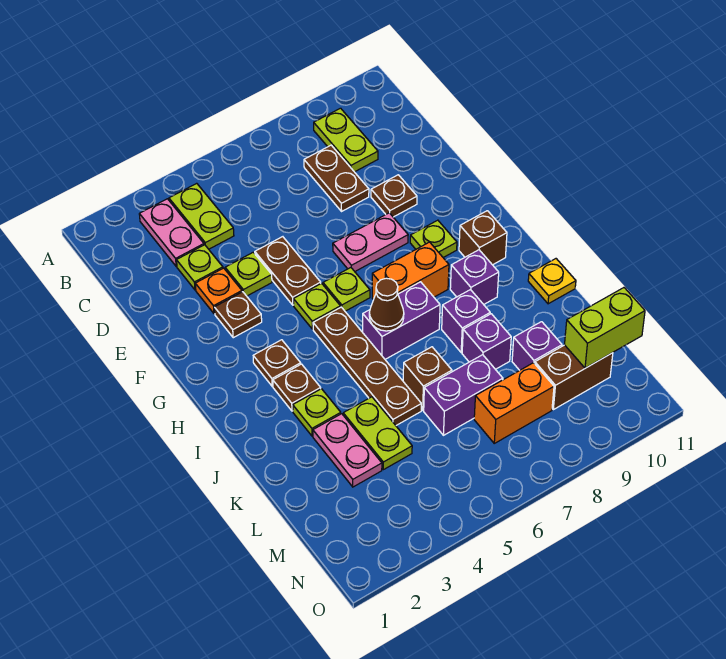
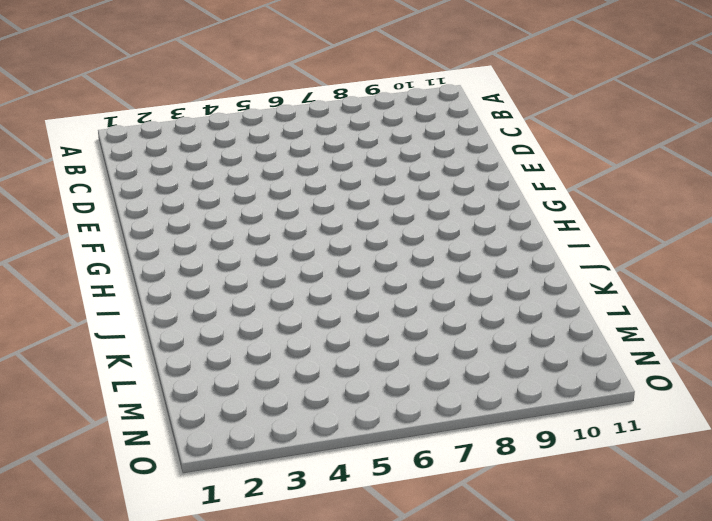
none -> pink 1x2 plate [139,199,204,266]
none -> lime 1x2 plate [169,183,234,249]
none -> lime 1x2 plate [314,108,378,172]
none -> brown 1x2 plate [304,145,369,211]

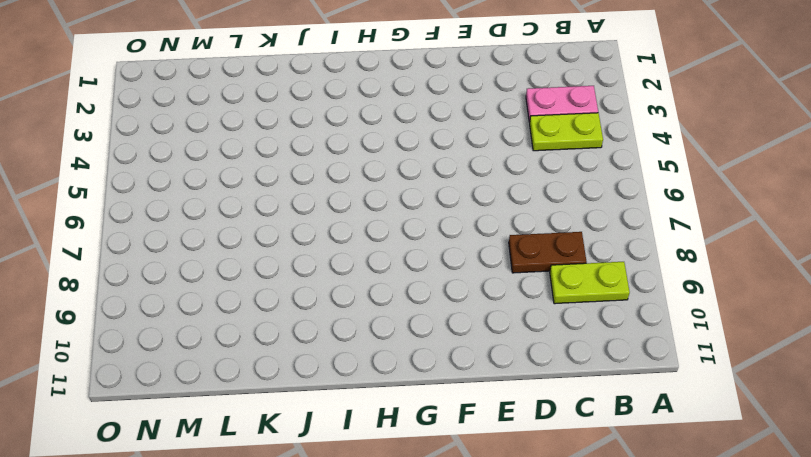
none -> lime 1x1 plate [177,245,223,290]
none -> orange 1x1 plate [195,268,242,314]
none -> lime 1x1 plate [225,252,272,296]
none -> brown 1x2 plate [255,237,321,305]

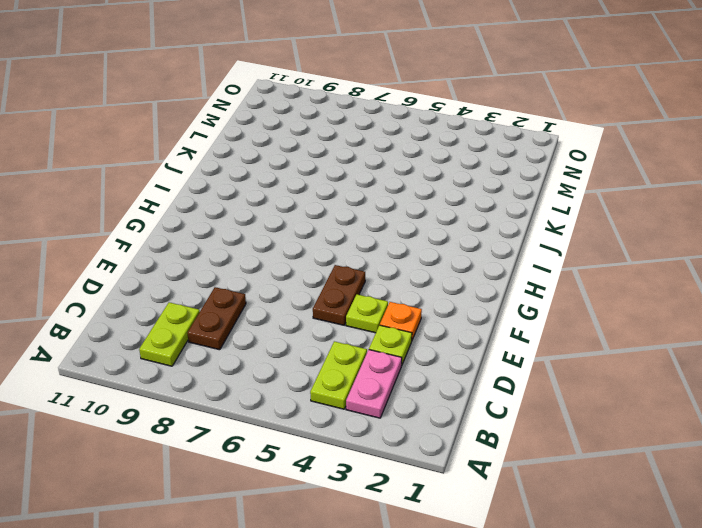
none -> brown 1x1 plate [371,175,417,217]
none -> brown 1x1 plate [214,292,262,338]
none -> pink 1x2 plate [333,213,408,271]
none -> lime 1x1 plate [294,283,340,329]

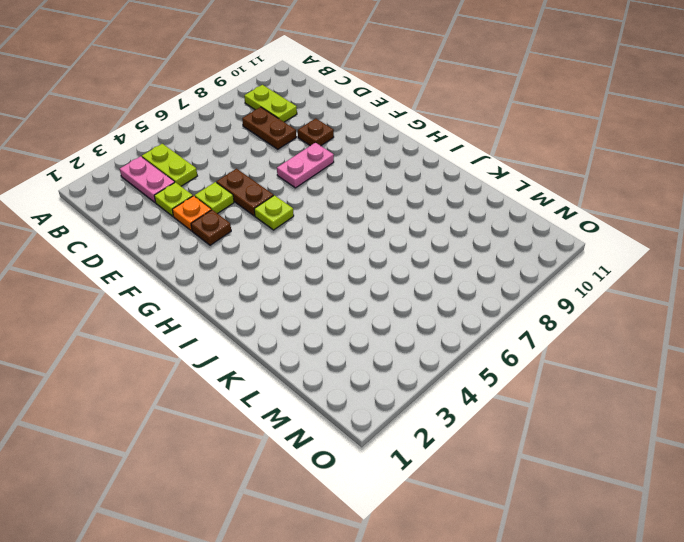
none -> lime 1x1 plate [323,268,370,311]
none -> lime 1x1 plate [410,220,457,257]
none -> brown 1x1 plate [253,340,301,386]
none -> brown 1x4 plate [313,307,421,425]

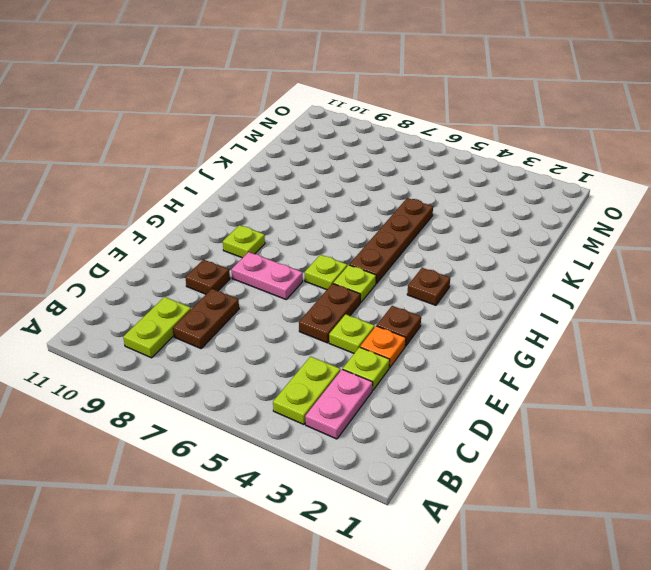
none -> orange 1x2 brick [372,242,449,300]
none -> brown 1x1 brick [459,211,507,265]
none -> brown 1x1 plate [273,364,321,411]
none -> purple 1x2 brick [363,282,440,359]

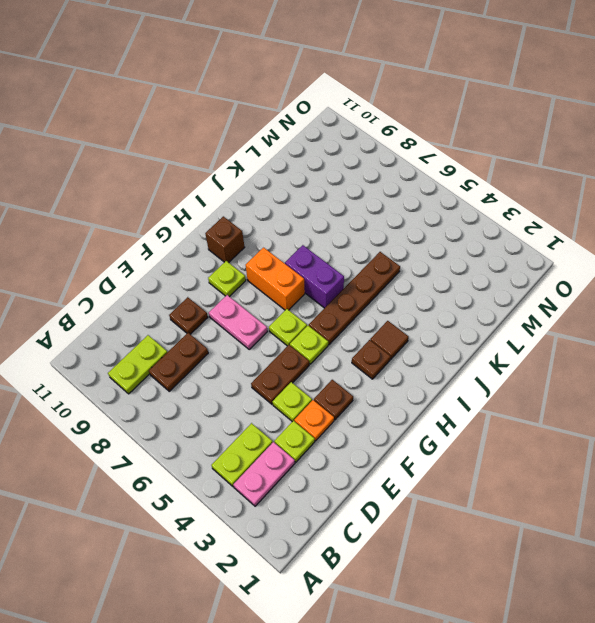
brown 1x1 tile [370,321,409,359] -> brown 1x1 plate [273,364,321,411]
none -> purple 1x1 brick [450,250,499,304]
none -> lime 1x1 plate [293,389,341,436]
none -> purple 1x1 brick [442,290,490,352]
none -> yellow 1x1 plate [528,259,576,304]

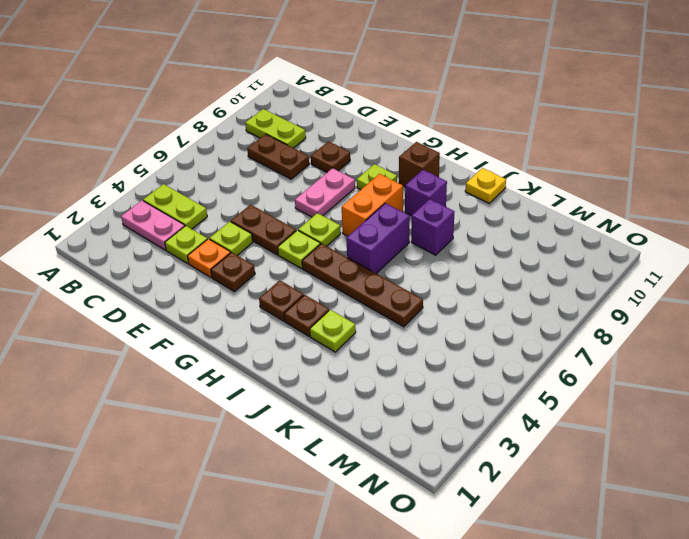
none -> pink 1x2 plate [313,414,382,487]
none -> lime 1x2 plate [343,397,412,470]
none -> brown 1x1 brick [403,347,452,410]
none -> purple 1x1 brick [462,314,511,369]

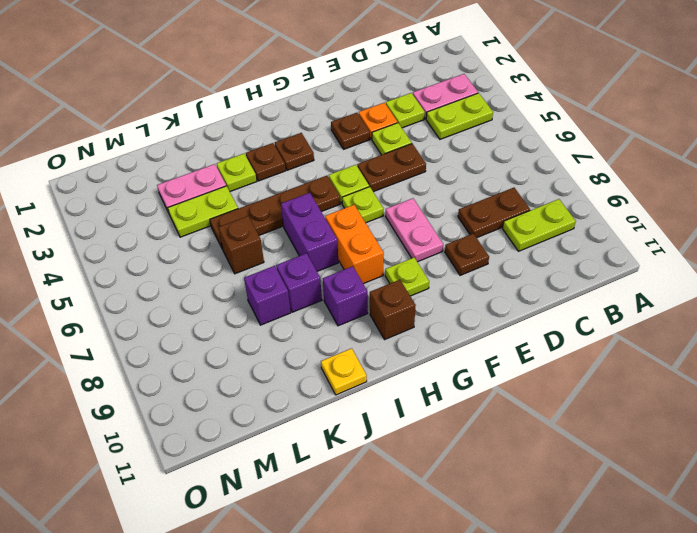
none -> purple 1x2 brick [424,355,503,435]
none -> purple 1x1 brick [512,322,562,370]
none -> orange 1x2 brick [474,363,554,443]
none -> brown 1x2 brick [535,345,613,410]

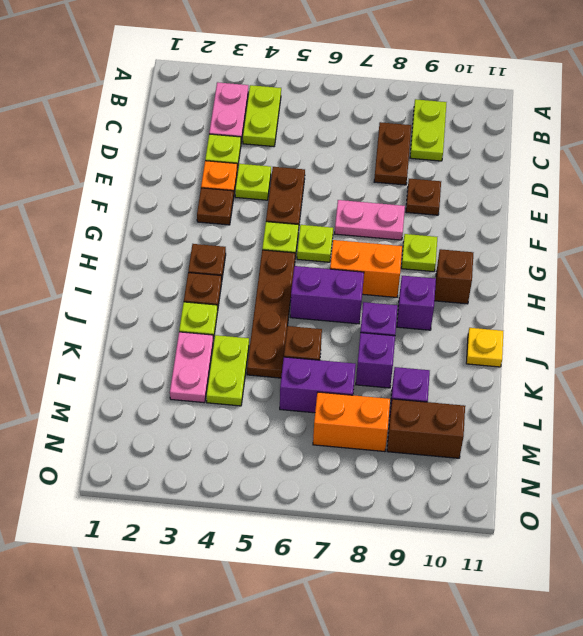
none -> brown 1x1 cone [369,278,404,331]
none -> lime 1x2 brick [565,288,645,368]

